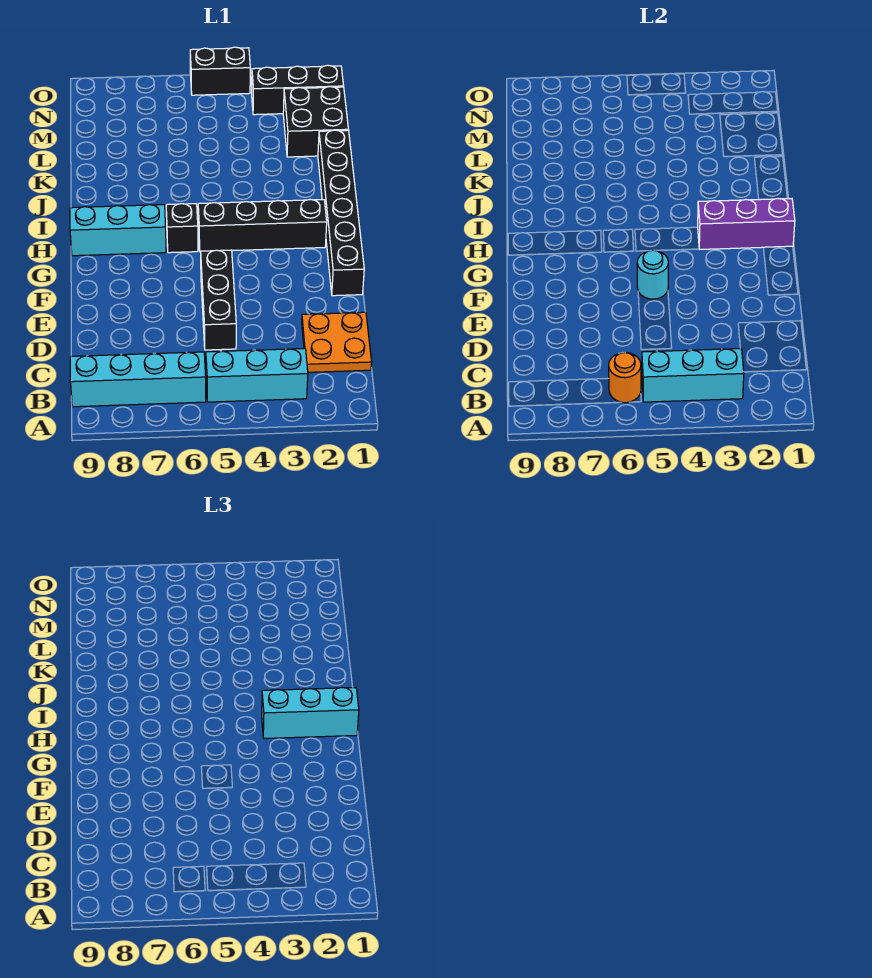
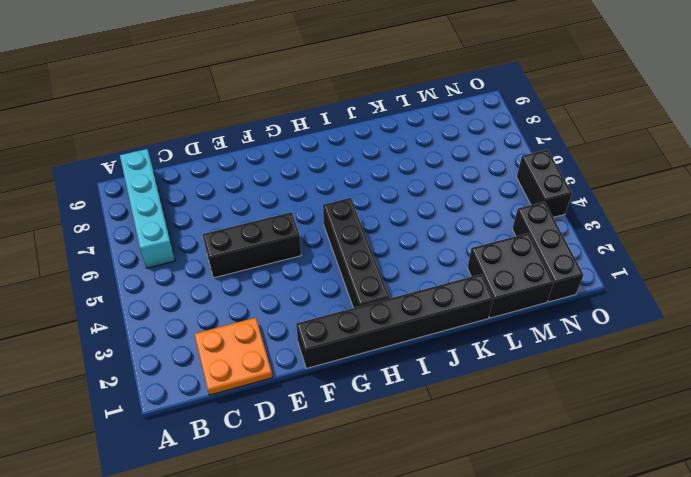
none -> cyan 1x3 brick [206,349,308,402]
none -> black 1x1 brick [166,204,198,253]
none -> cyan 1x3 brick [70,205,166,256]

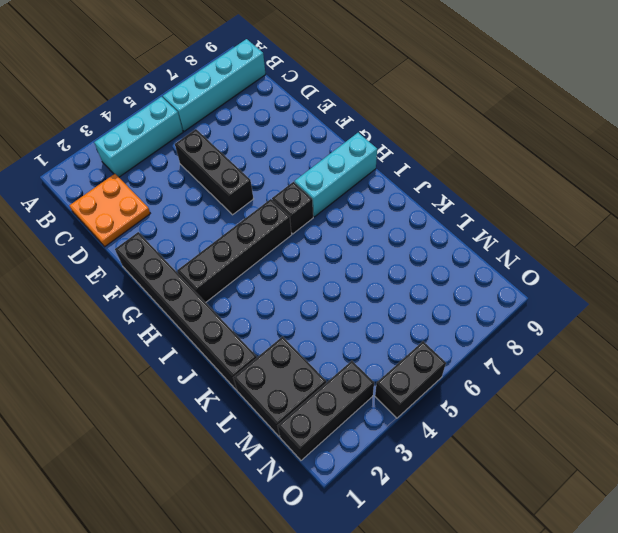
none -> cyan 1x3 brick [642,349,744,402]
none -> orange 1x1 round brick [609,352,641,403]
none -> cyan 1x1 round brick [637,250,668,299]

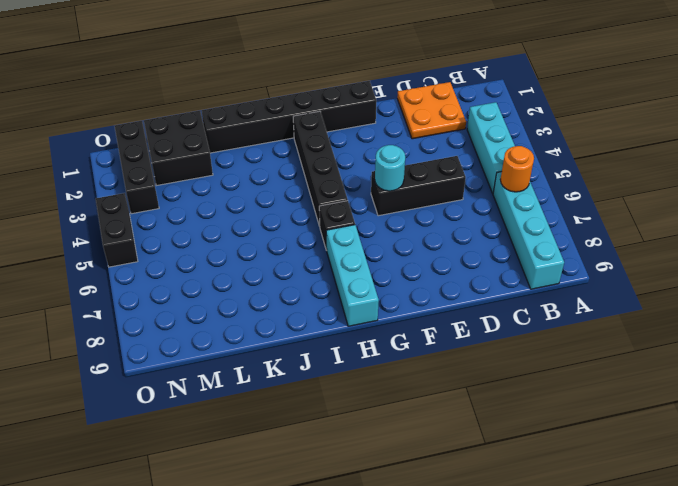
none -> cyan 1x3 brick [642,349,744,402]
none -> purple 1x3 brick [698,199,795,249]
none -> cyan 1x3 brick [262,688,359,738]

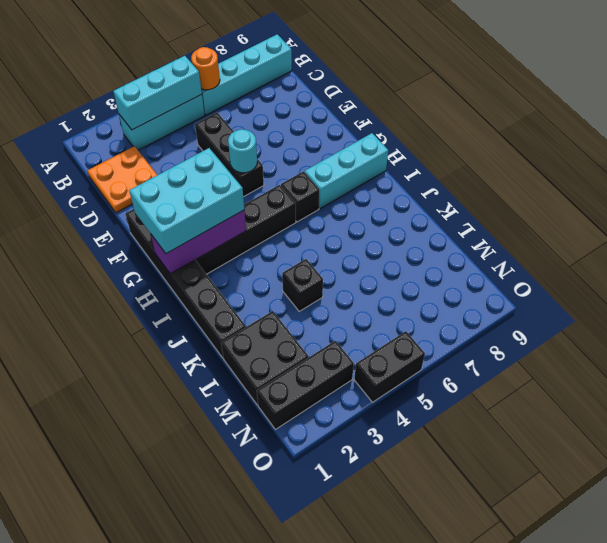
cyan 2x3 brick [129,148,244,254] -> cyan 1x3 brick [262,688,359,738]
black 1x1 brick [282,259,323,311] -> none

